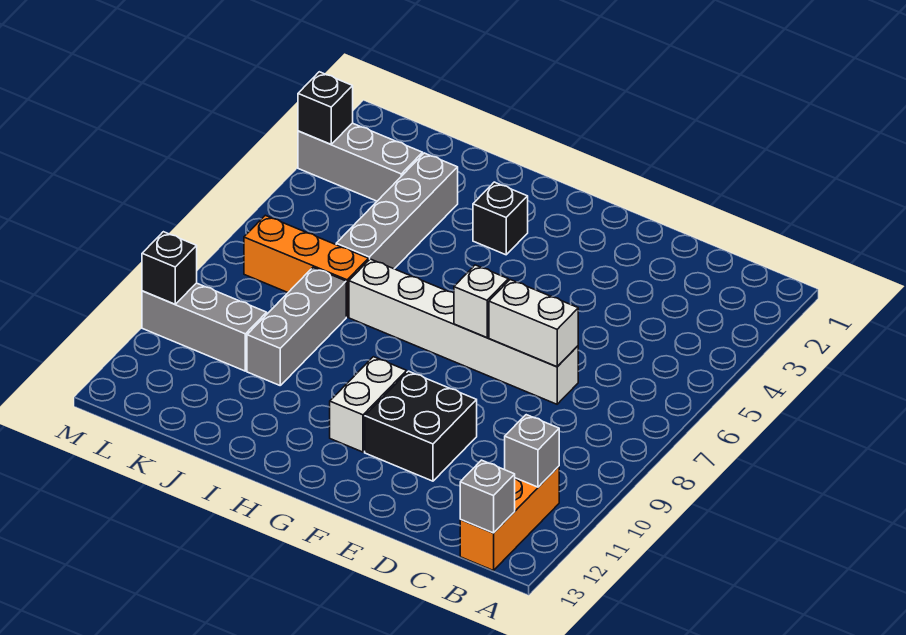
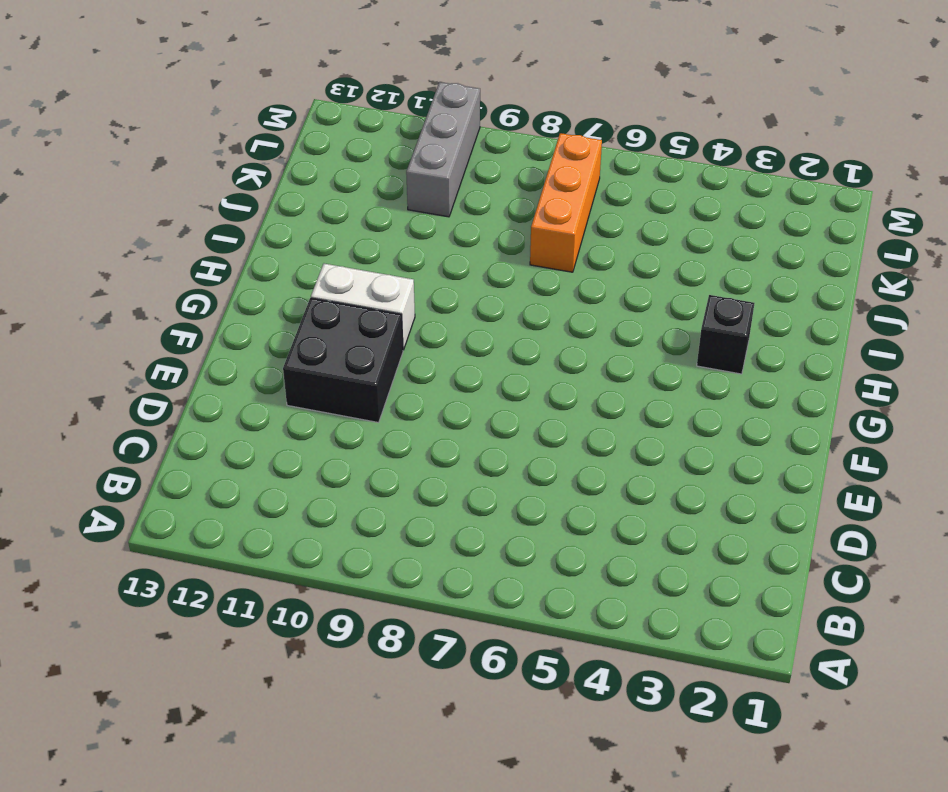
none -> orange 1x3 brick [460,466,559,571]
none -> white 1x6 brick [349,259,578,404]
none -> grey 1x4 brick [336,153,458,269]

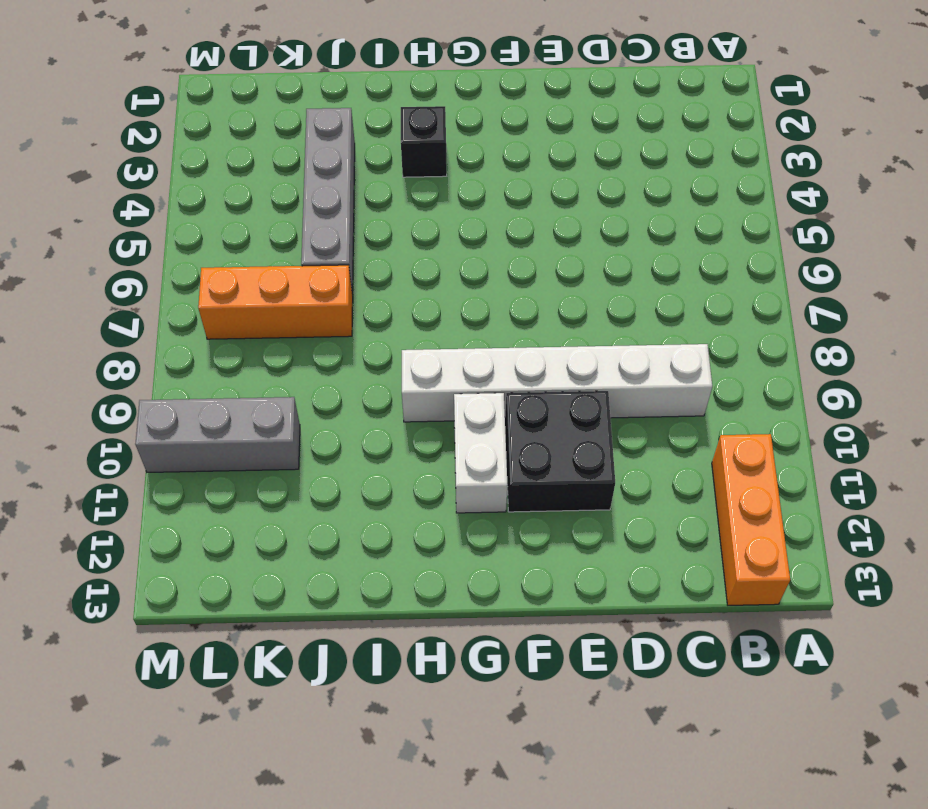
white 1x6 brick [402,344,712,422] -> white 1x6 brick moved to [349,259,578,404]
none -> grey 1x3 brick [247,268,346,385]
none -> grey 1x3 brick [298,123,423,201]
none -> grey 1x1 brick [505,415,559,487]

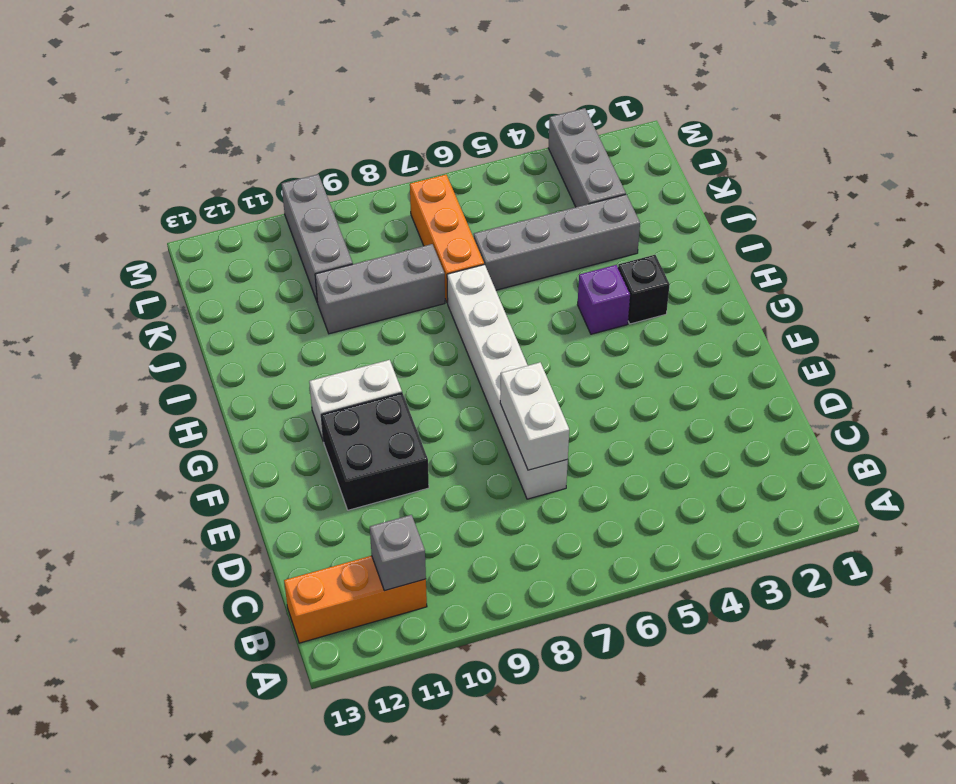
purple 1x1 brick [578,265,630,334] -> none
none -> grey 1x1 brick [460,460,515,533]
none -> white 1x1 brick [454,265,508,337]
none -> black 1x1 brick [298,72,353,144]

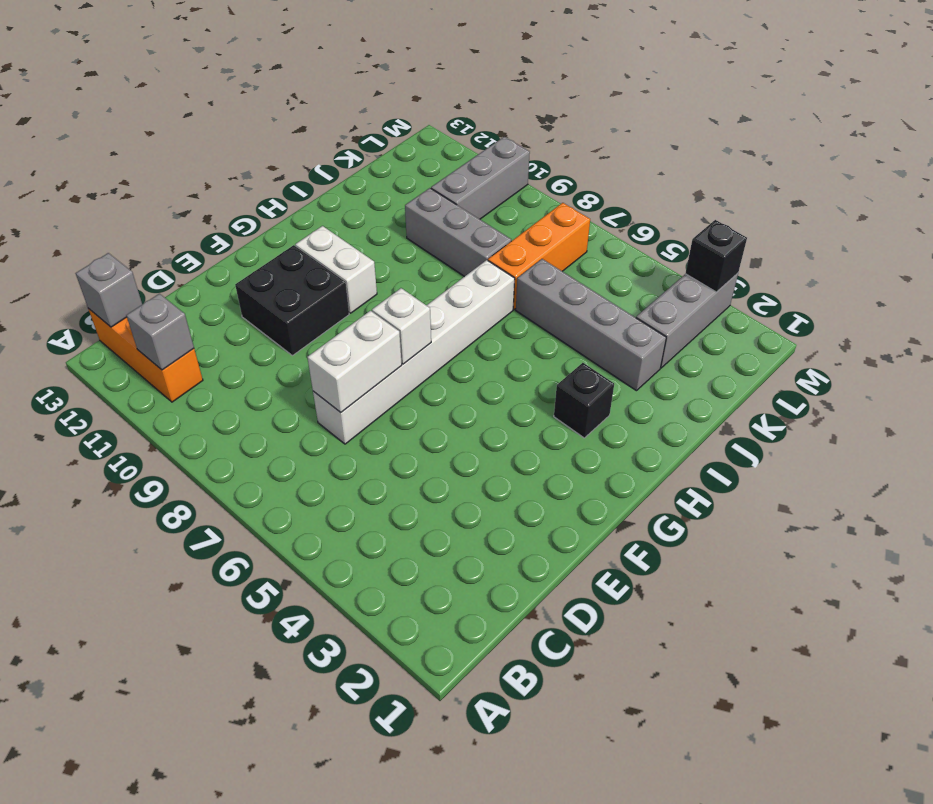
none -> black 1x1 brick [142,232,197,304]

